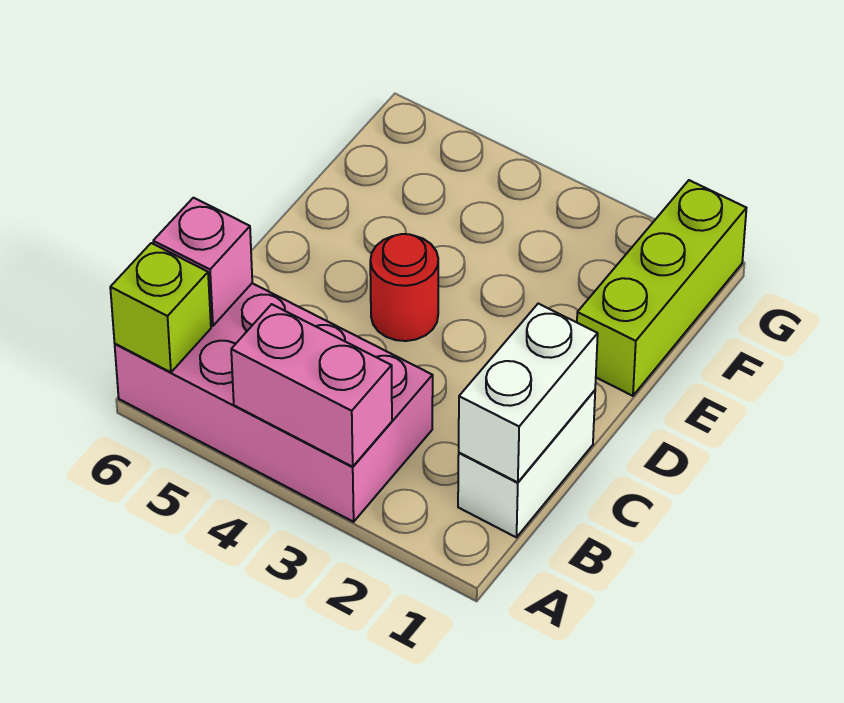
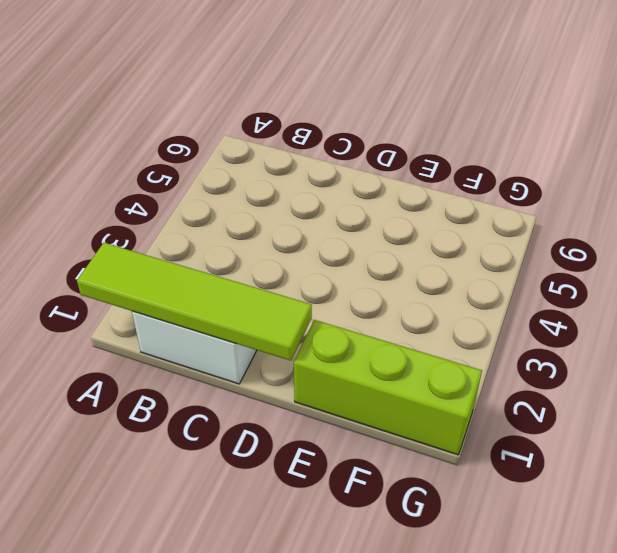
lime 1x4 tile [77,243,312,361] -> white 1x2 brick [459,304,598,482]
none -> pink 2x4 brick [115,283,433,522]
none -> red 1x1 round brick [370,234,438,341]

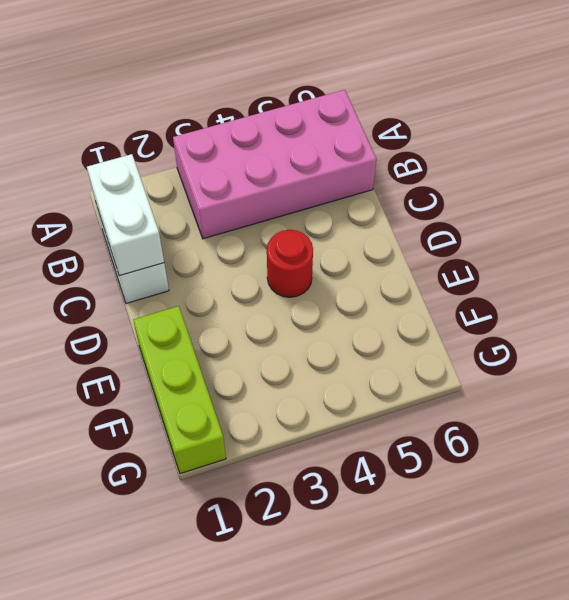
none -> pink 1x2 brick [231,304,392,467]
none -> lime 1x1 brick [110,243,211,372]

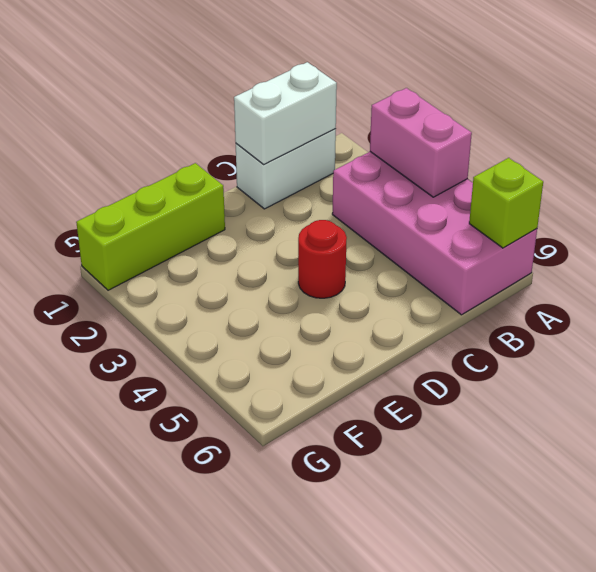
none -> pink 1x1 brick [153,198,252,326]

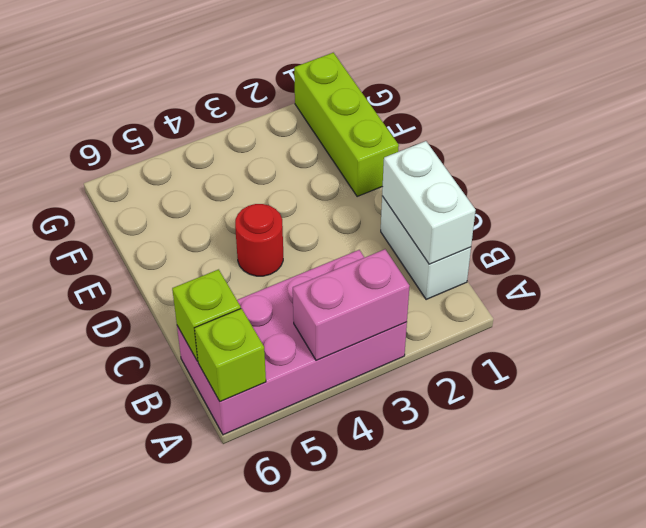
lime 1x1 brick [172,269,241,361] -> pink 1x1 brick [153,198,252,326]

